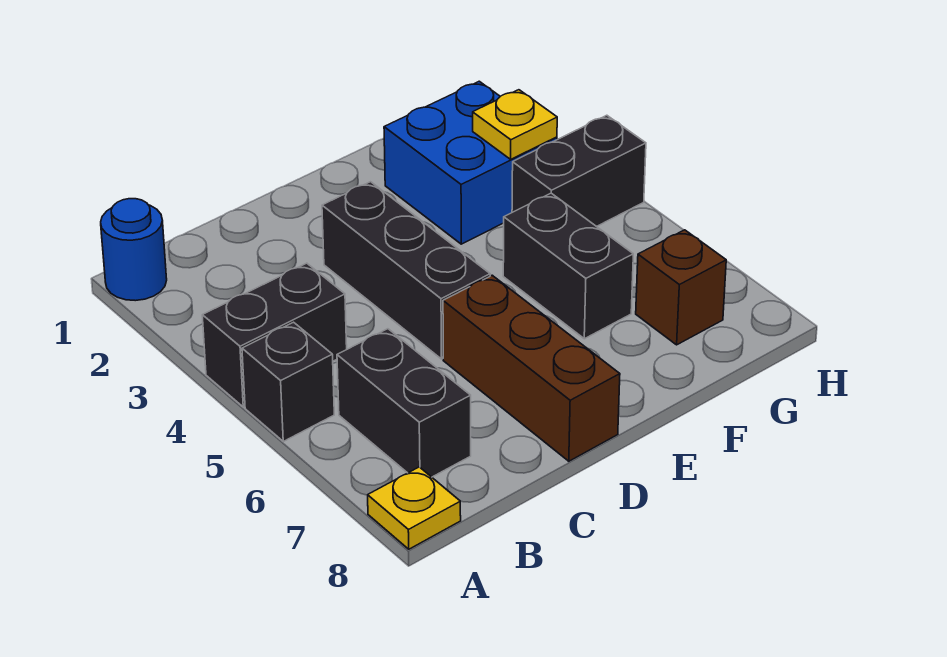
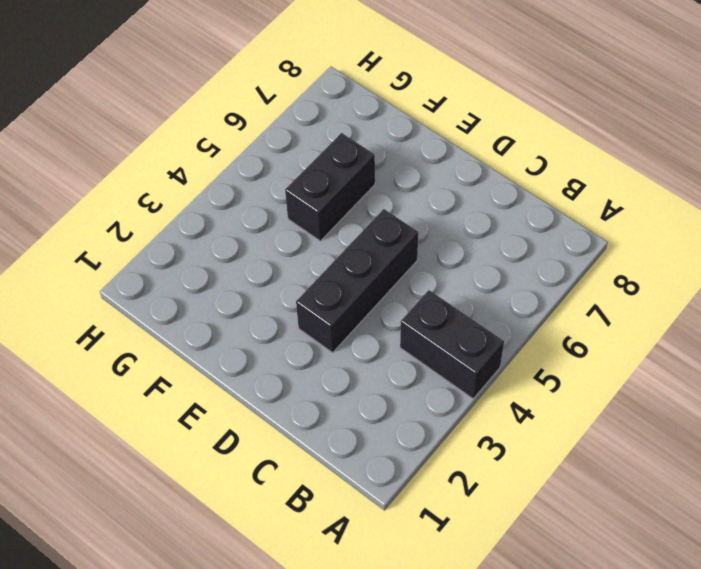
none -> blue 1x1 round brick [101,199,167,301]
none -> black 1x1 brick [242,322,334,441]
none -> yellow 1x1 plate [368,467,461,549]

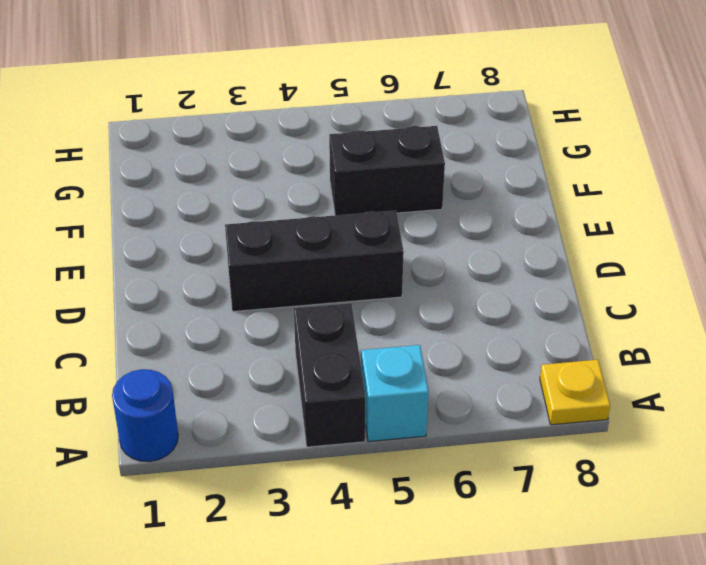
cyan 1x1 brick [361,345,428,442] -> black 1x1 brick [242,322,334,441]
none -> black 1x2 brick [337,329,471,477]
none -> brown 1x3 brick [443,275,620,461]
none -> blue 2x2 brick [384,81,557,244]

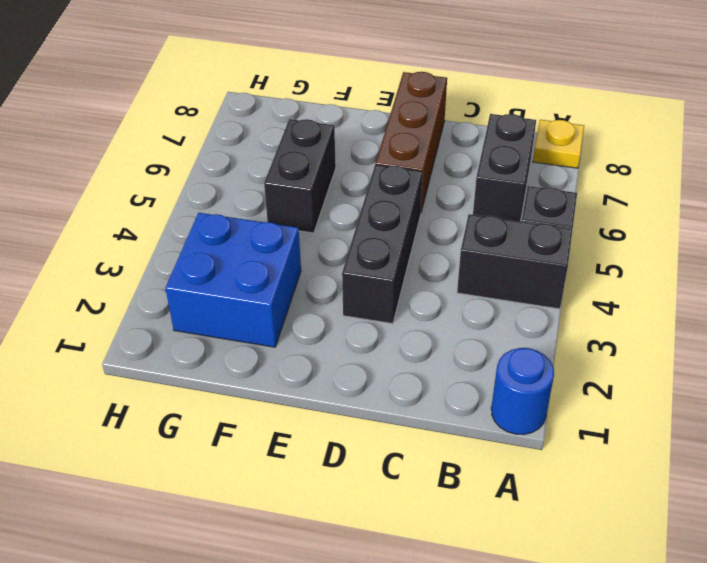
none -> black 1x2 brick [512,115,646,227]
none -> brown 1x1 brick [636,230,726,345]
none -> yellow 1x1 plate [473,90,557,159]

